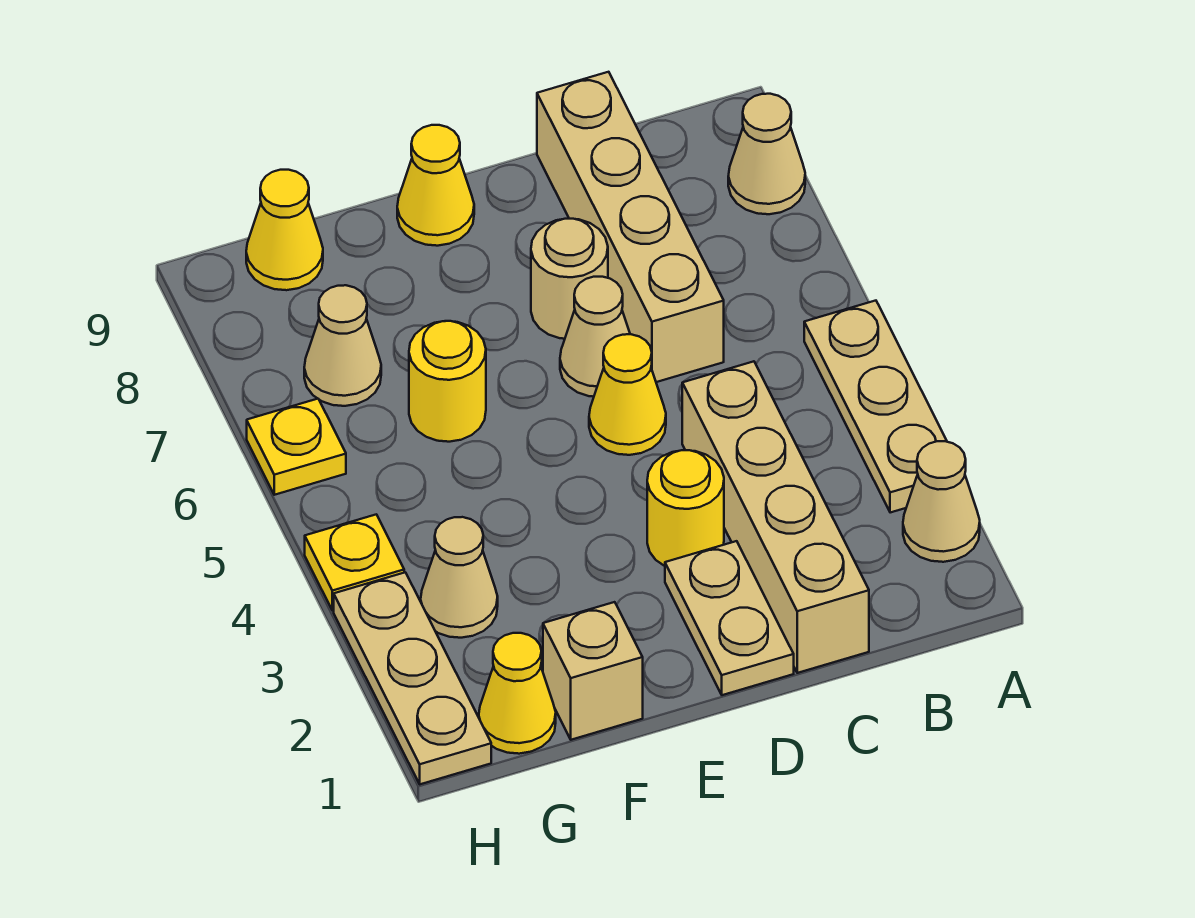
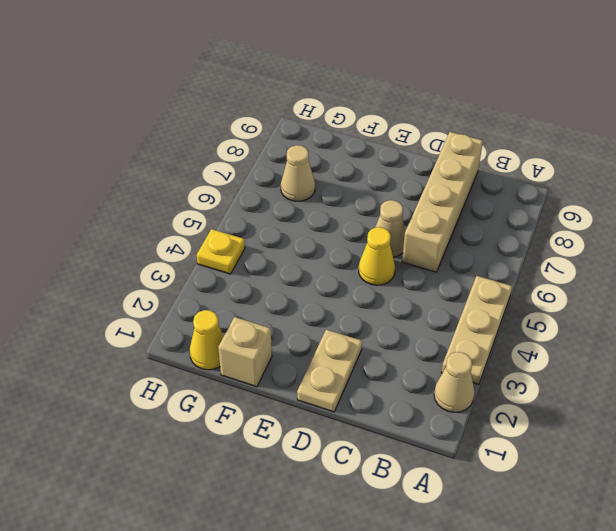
none -> tan 1x1 cone [728,94,805,214]
none -> tan 1x4 brick [682,361,869,673]
none -> yellow 1x1 round brick [647,450,724,566]

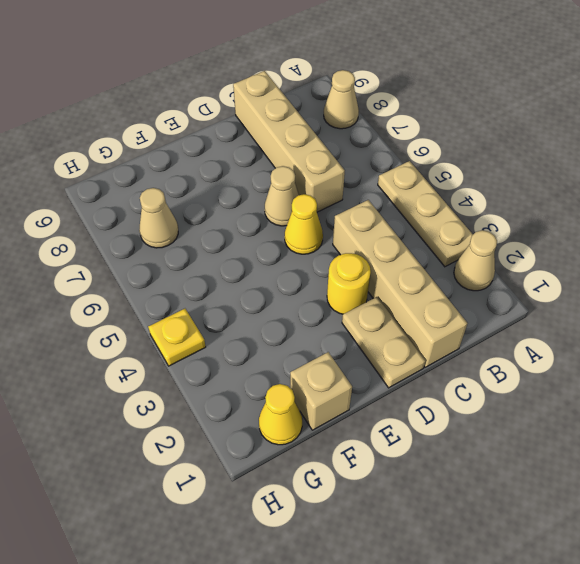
none -> tan 1x1 round brick [531,219,608,339]
none -> yellow 1x1 cone [397,125,474,246]
none -> yellow 1x1 round brick [409,321,486,442]

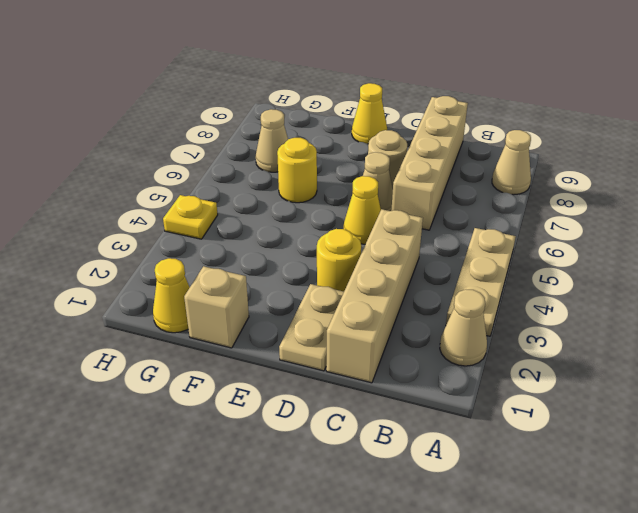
none -> tan 1x1 cone [421,517,498,638]
none -> yellow 1x1 cone [246,170,323,290]
none -> tan 1x3 plate [334,572,491,784]

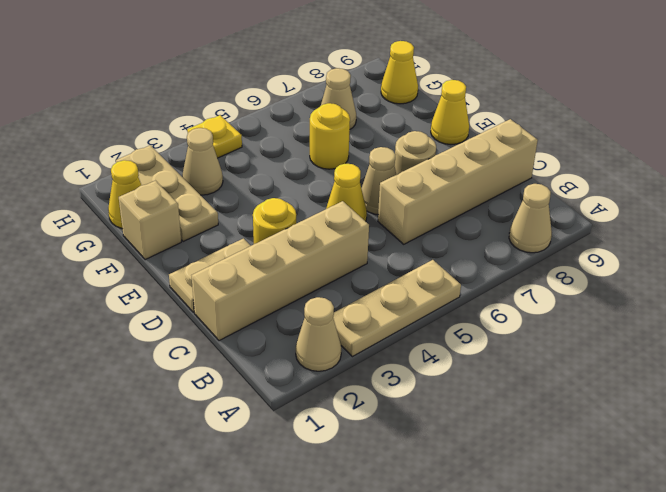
tan 1x3 plate [116,145,218,241] -> tan 1x3 plate turned to [334,572,491,784]
none -> yellow 1x1 plate [247,399,346,495]

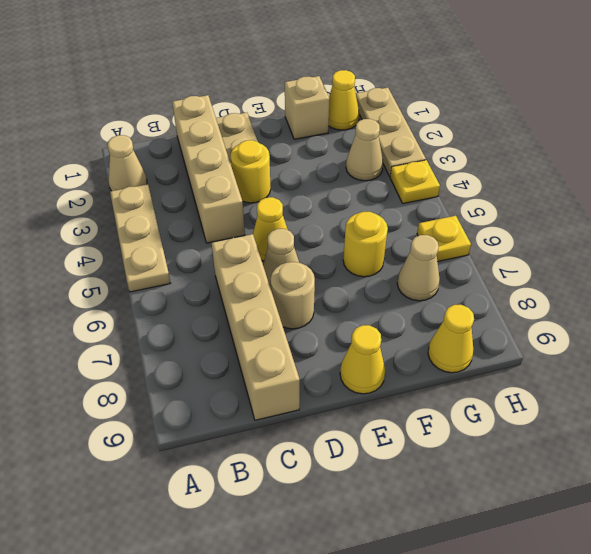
none -> tan 1x1 cone [728,94,805,214]

